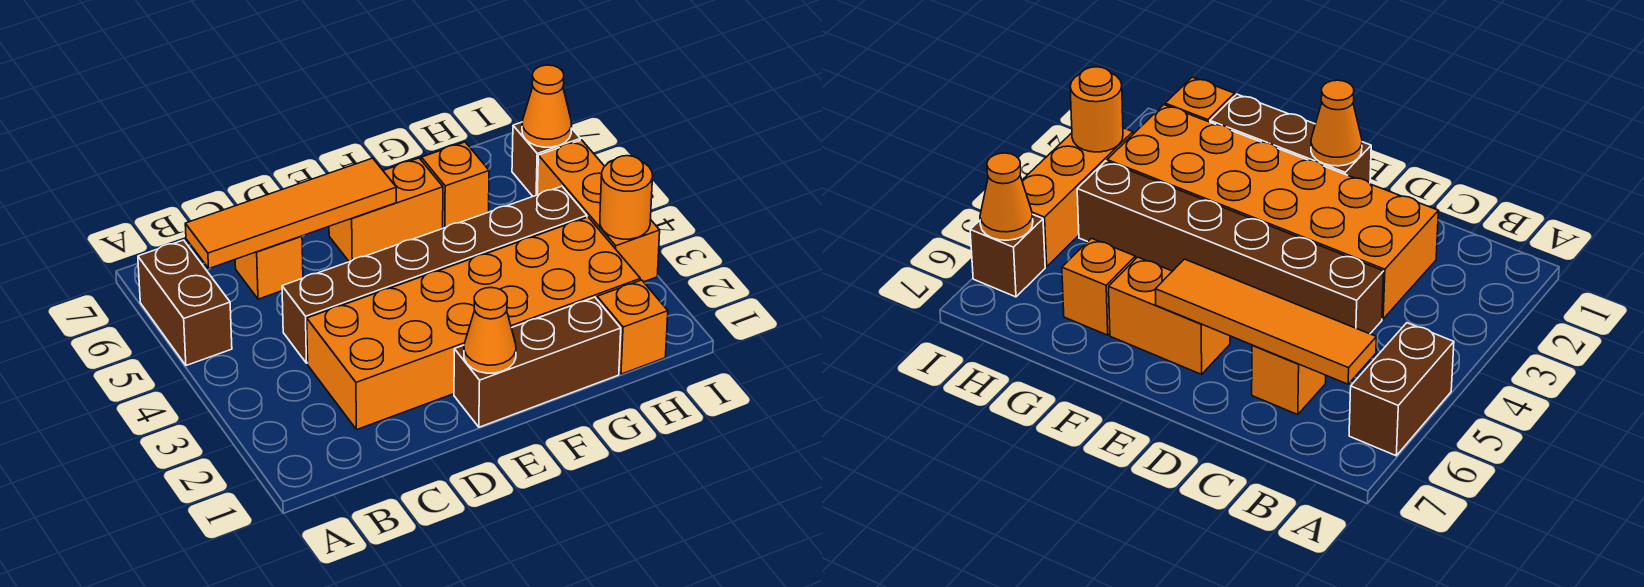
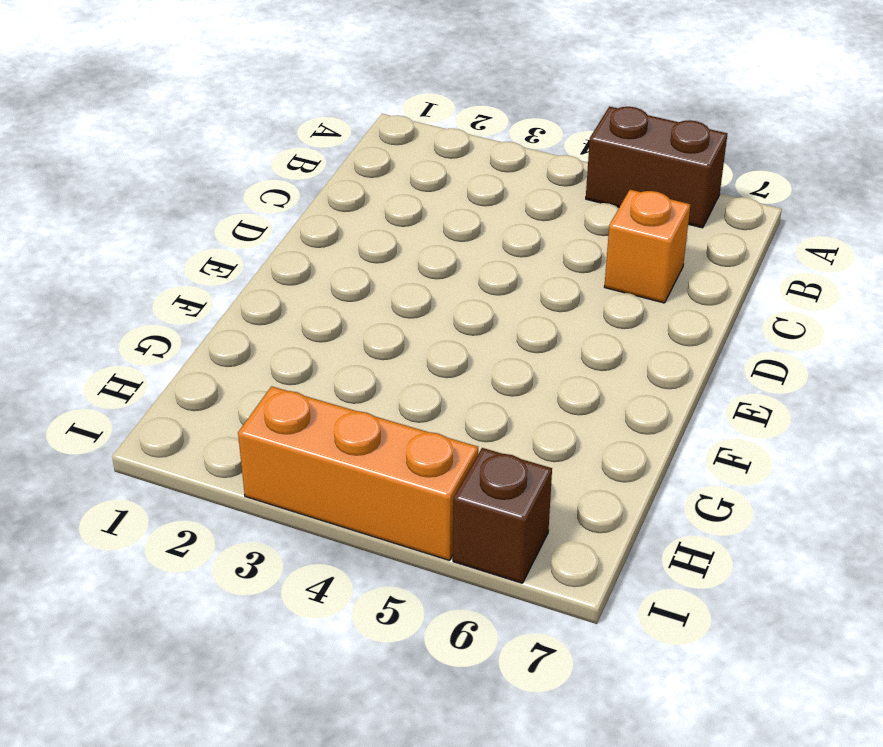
none -> orange 2x6 brick [307,217,640,430]
none -> brown 1x6 brick [282,186,587,363]
none -> brown 1x3 brick [454,297,621,427]

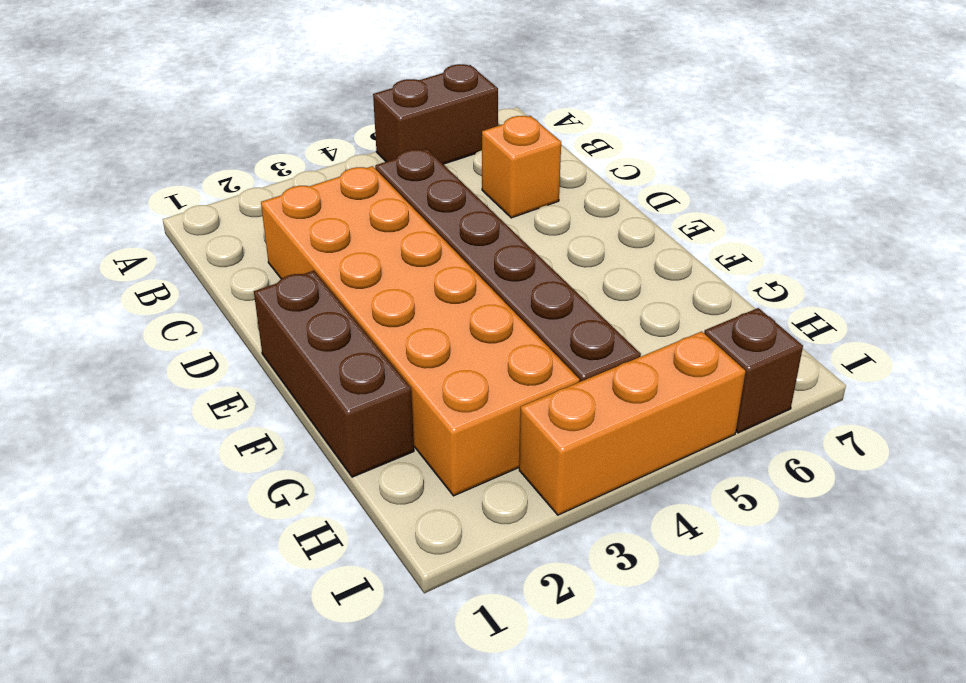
none -> orange 1x2 brick [329,158,443,262]
none -> orange 1x1 brick [421,142,489,228]
none -> orange 1x1 brick [597,280,668,374]

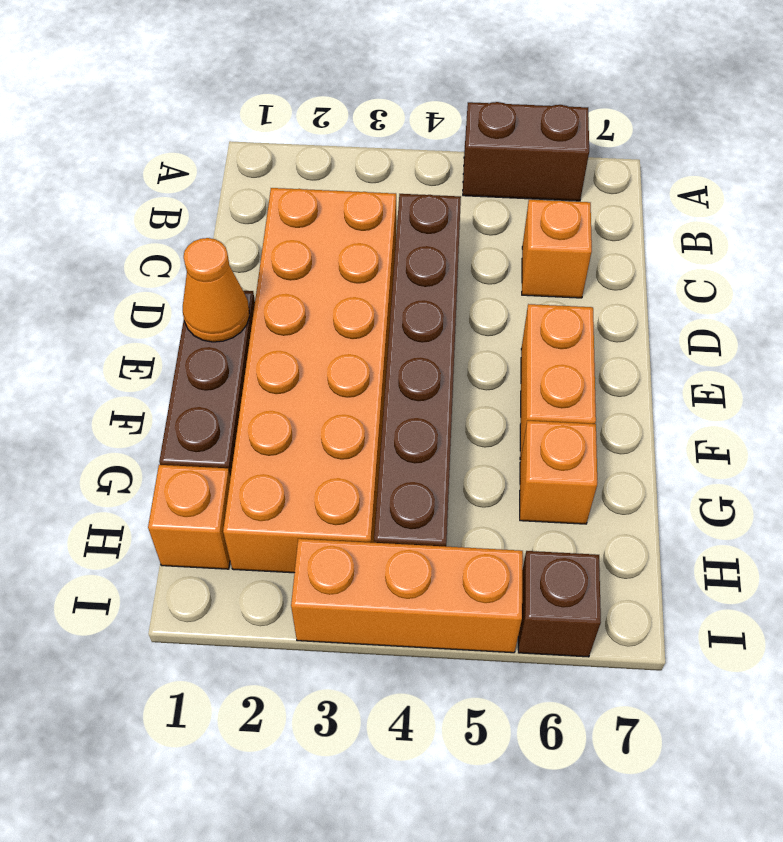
none -> orange 1x4 tile [185,158,396,268]
none -> orange 1x1 round brick [600,156,652,239]
none -> orange 1x1 cone [522,65,572,147]

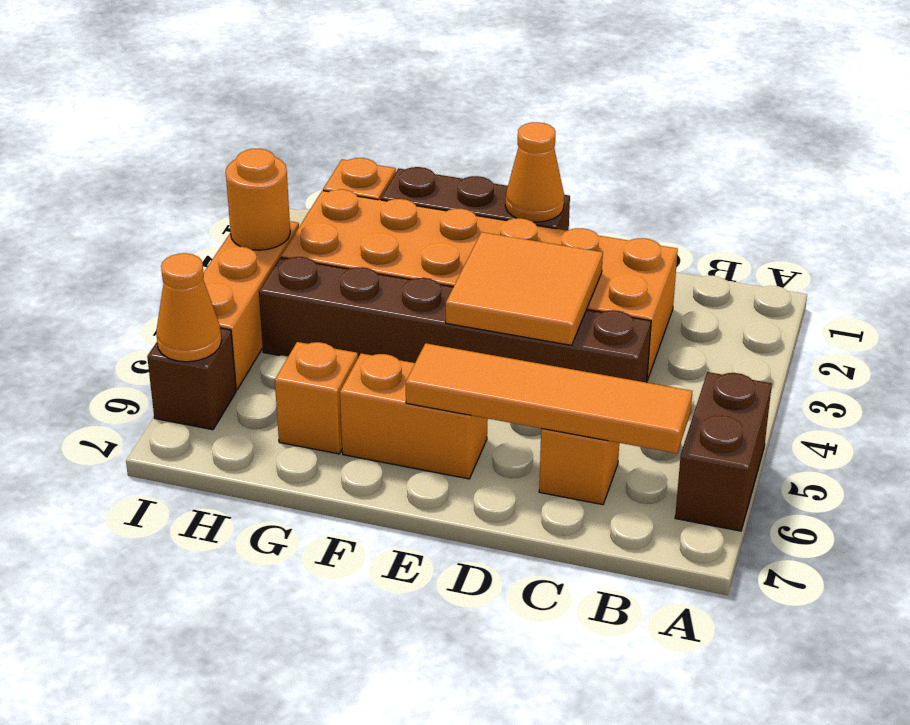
orange 2x2 tile [446,232,603,345] -> none

